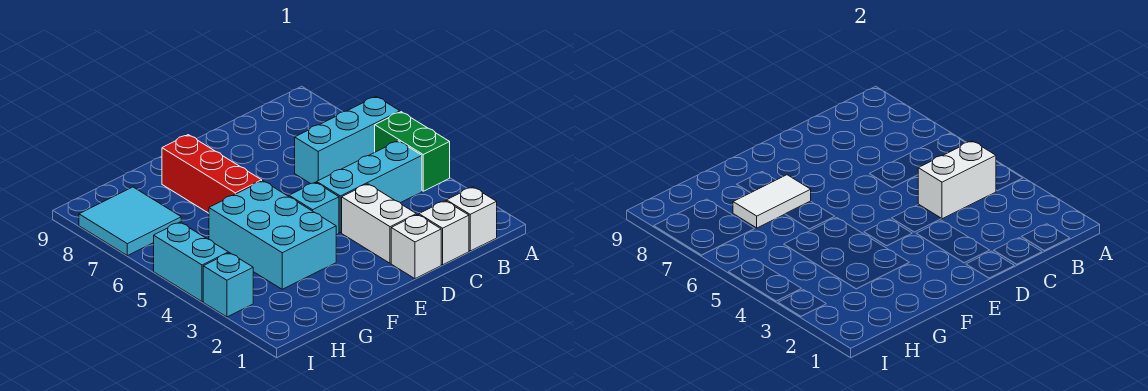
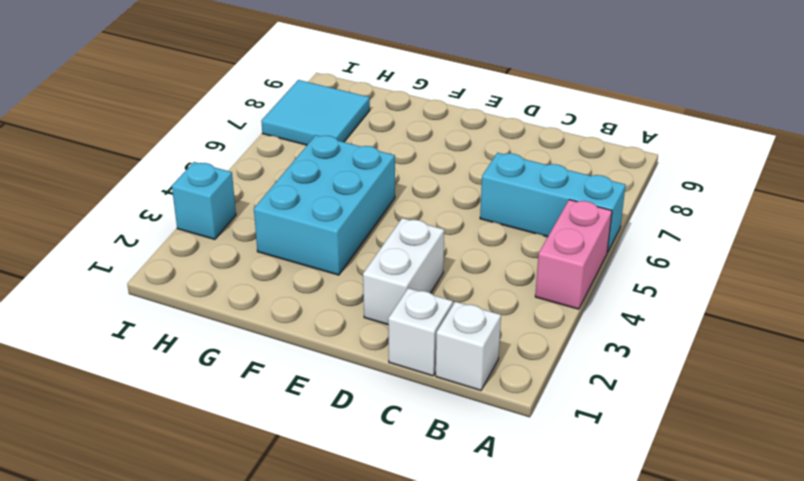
pink 1x2 brick [535,200,612,309] -> green 1x2 brick [375,112,450,191]
none -> cyan 1x3 brick [317,141,422,233]
none -> white 1x1 brick [391,215,441,279]
none -> cyan 1x1 brick [289,182,339,235]

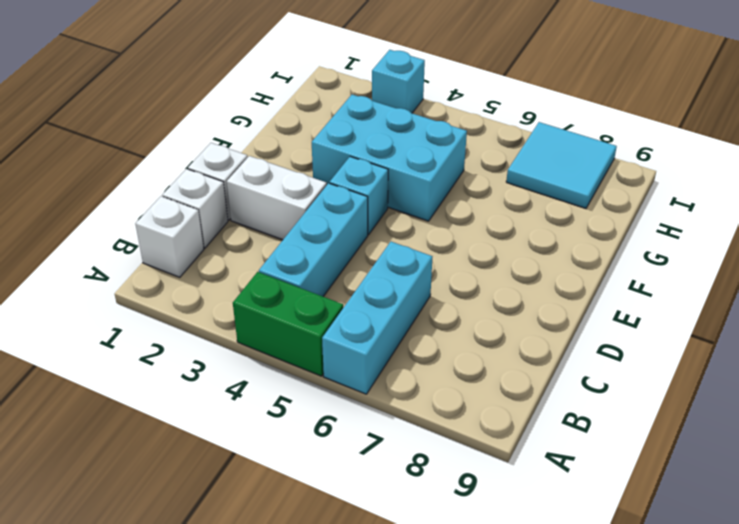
none -> red 1x3 brick [162,135,262,213]
none -> cyan 1x2 brick [154,222,228,302]
none -> white 1x2 brick [918,141,996,219]

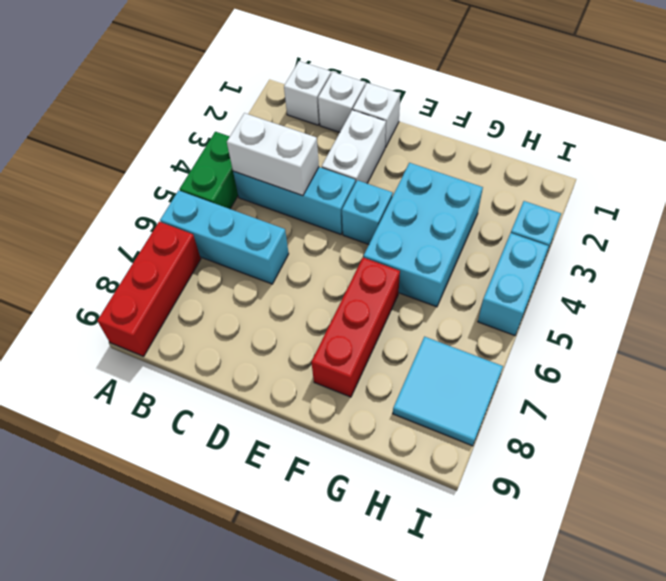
red 1x3 brick [97,222,201,356] -> none
none -> white 1x2 tile [733,175,811,228]

